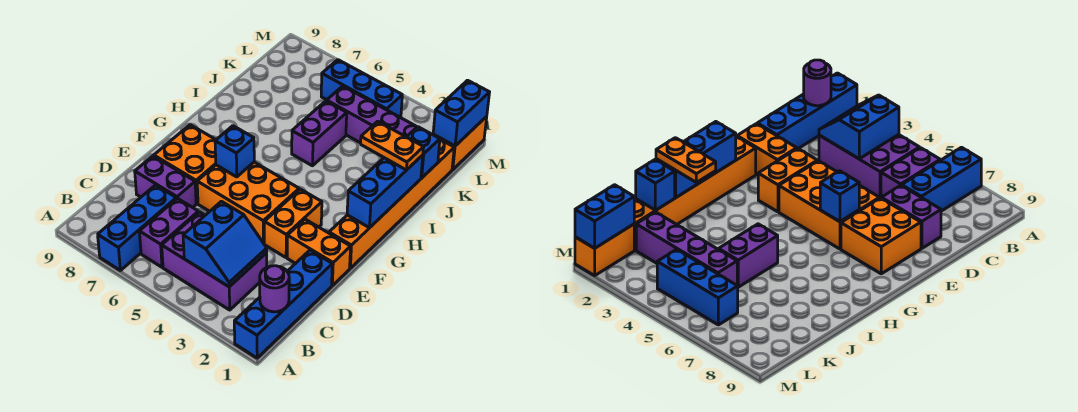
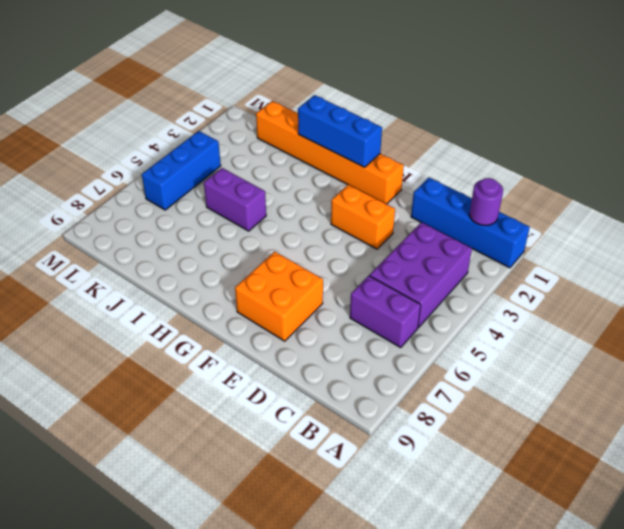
none -> blue 1x3 brick [98,185,176,270]
none -> purple 1x2 brick [135,156,196,207]
none -> orange 1x2 brick [287,219,351,285]

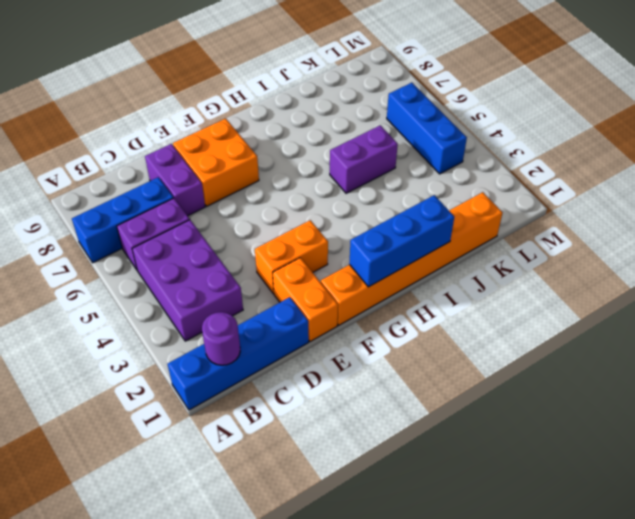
none -> orange 2x3 brick [197,162,299,243]
none -> purple 1x4 brick [327,86,416,143]
none -> orange 1x2 brick [433,117,487,170]

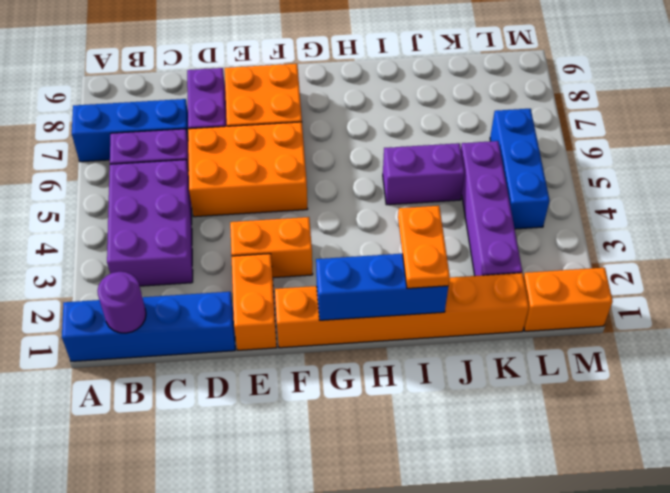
orange 2x3 brick [188,122,308,217] -> orange 2x3 brick turned to [197,162,299,243]
none -> blue 2x2 slope [183,201,267,287]
none -> blue 1x1 brick [215,126,254,177]
none -> blue 1x1 brick [407,127,440,178]

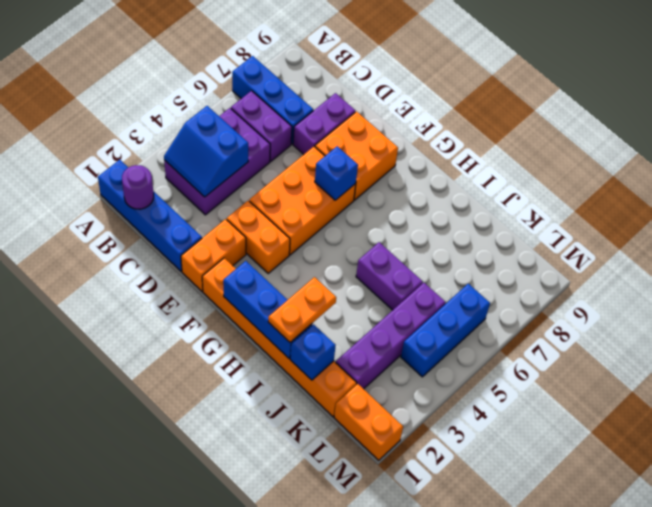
none -> blue 1x2 brick [433,80,490,146]

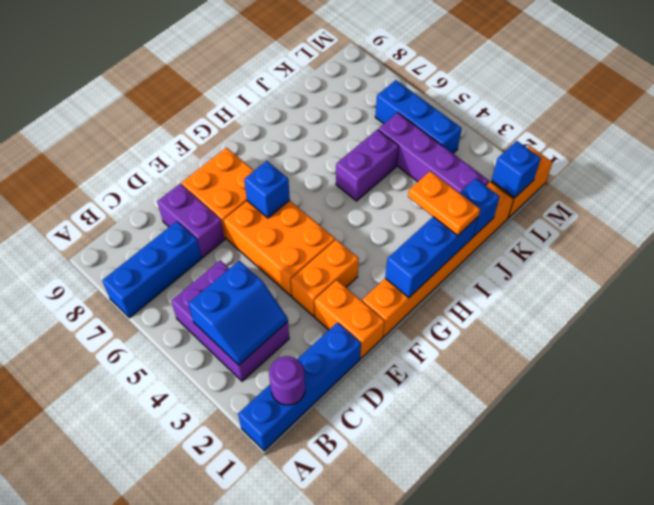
blue 1x1 brick [492,141,541,198] -> blue 1x2 brick [433,80,490,146]
none -> purple 1x2 brick [139,198,198,267]

